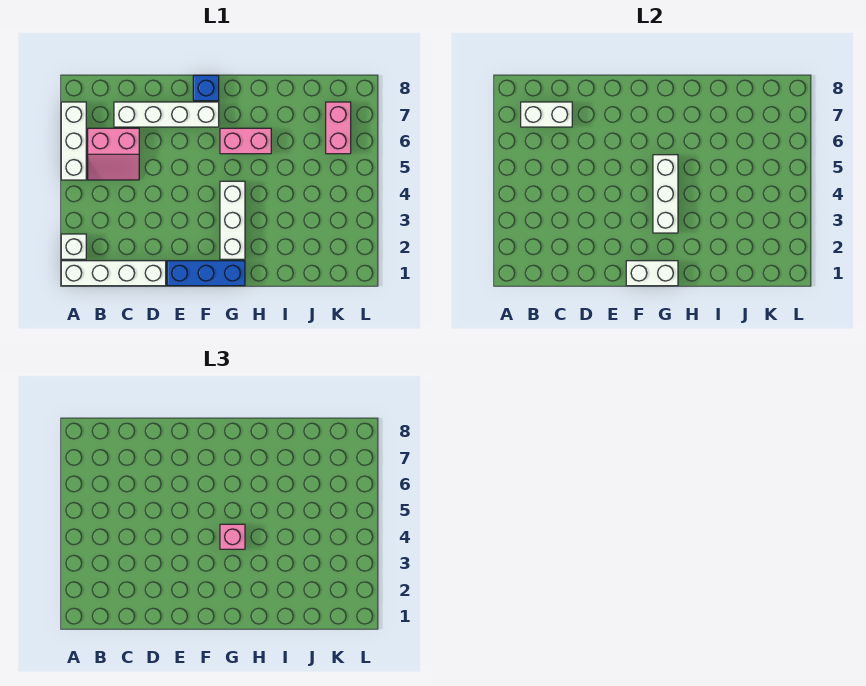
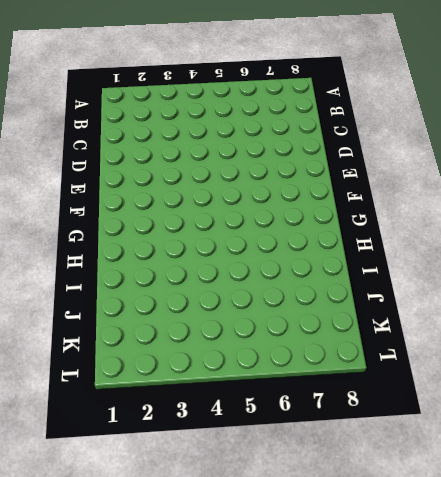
none -> white 1x4 brick [61,261,166,286]
none -> white 1x1 brick [61,234,86,259]
none -> white 1x3 brick [61,102,86,180]

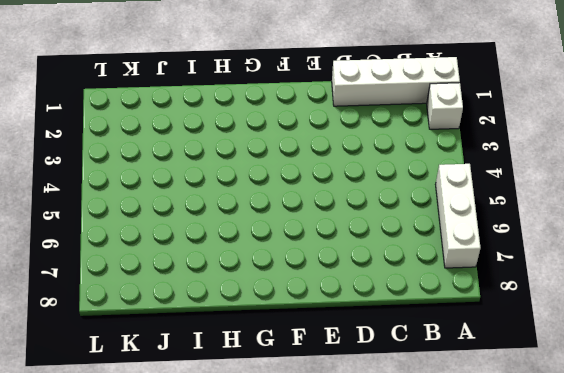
none -> pink 2x2 slope [88,128,139,180]
none -> white 1x4 brick [114,102,219,127]
none -> blue 1x3 brick [167,261,245,286]

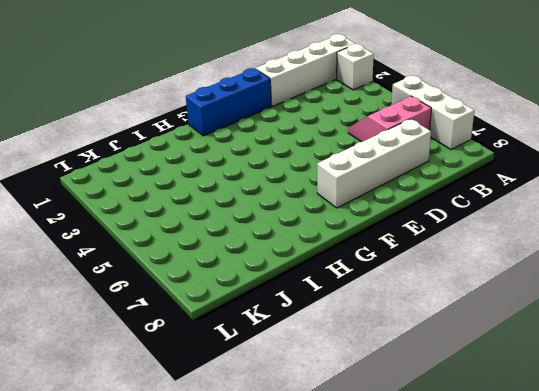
none -> blue 1x1 brick [193,75,219,101]
none -> white 1x3 brick [220,181,245,259]
none -> pink 1x2 brick [220,128,271,154]

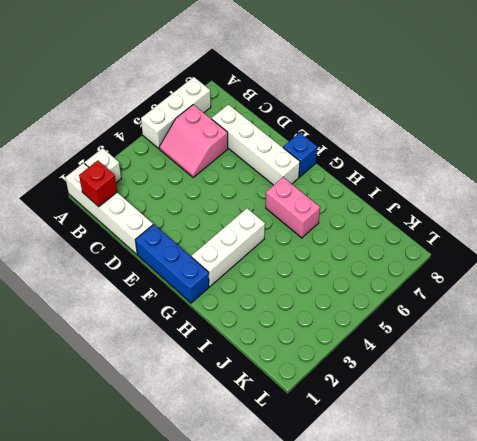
red 1x1 brick [79,160,117,207] -> none
none -> pink 1x2 brick [326,102,351,154]
none -> white 1x2 brick [521,102,572,127]
none -> white 1x2 brick [626,261,678,286]

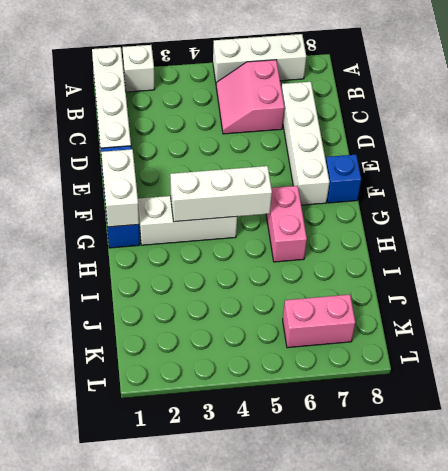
none -> white 1x2 brick [521,102,572,127]
none -> pink 1x1 brick [220,524,245,549]

